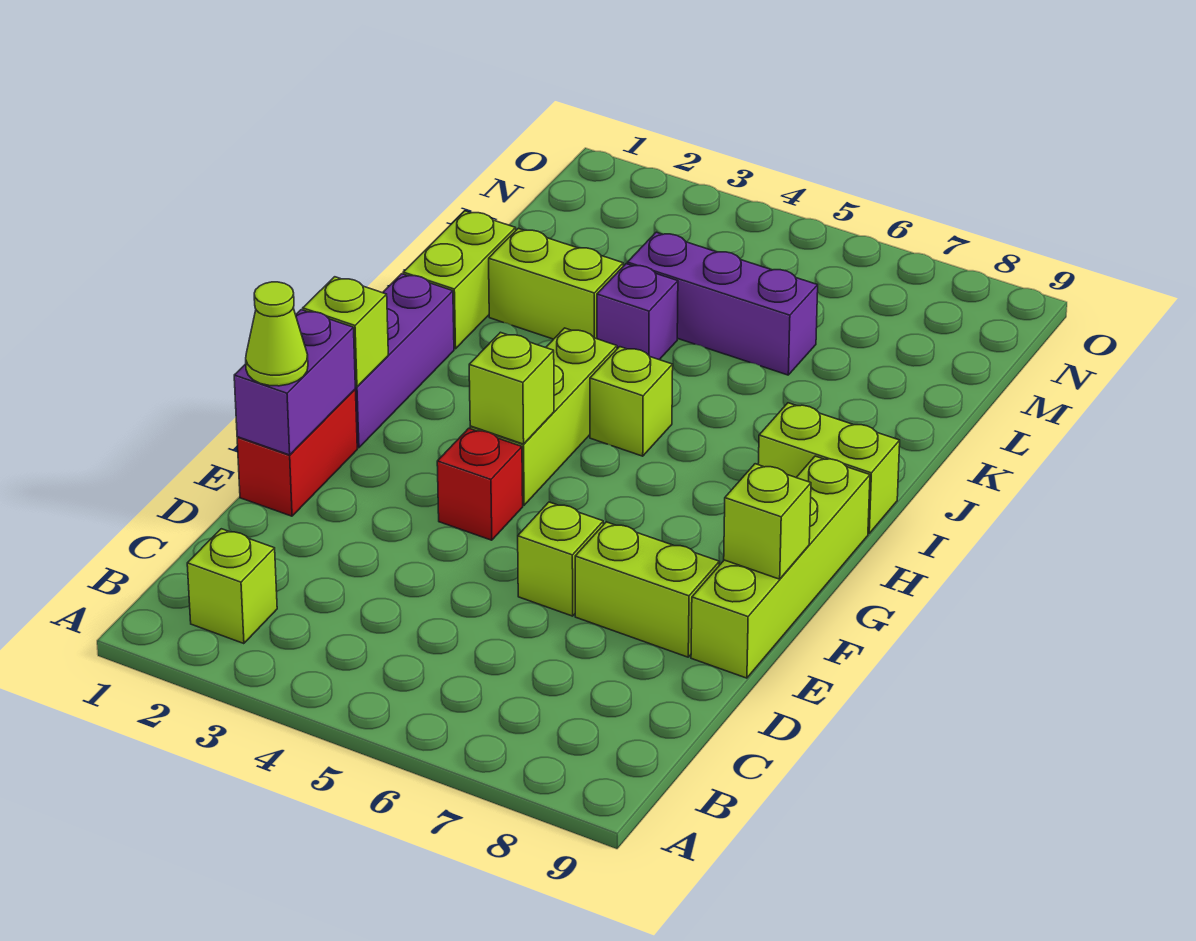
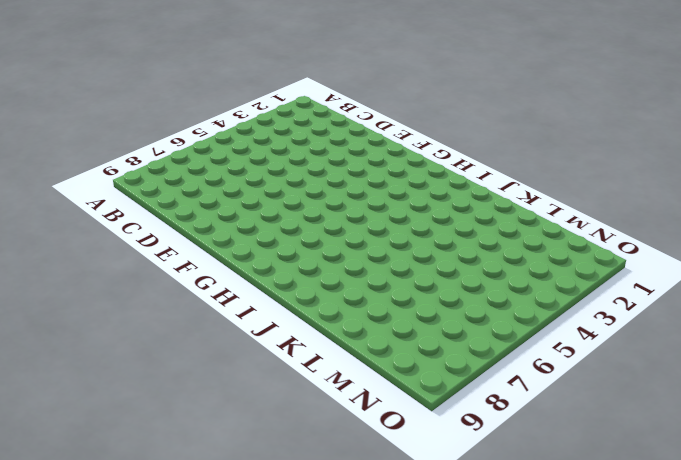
none -> lime 1x1 brick [187,529,277,644]
none -> red 1x2 brick [237,390,357,516]
none -> lime 1x1 brick [518,502,603,616]

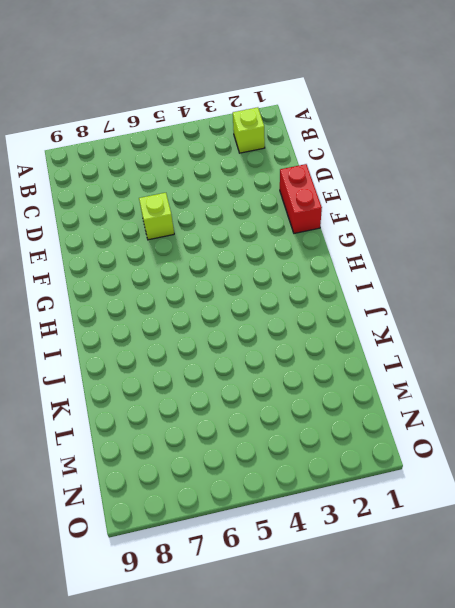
none -> lime 1x2 brick [575,522,719,657]
none -> lime 1x4 brick [691,456,870,678]
none -> red 1x1 brick [437,428,523,540]

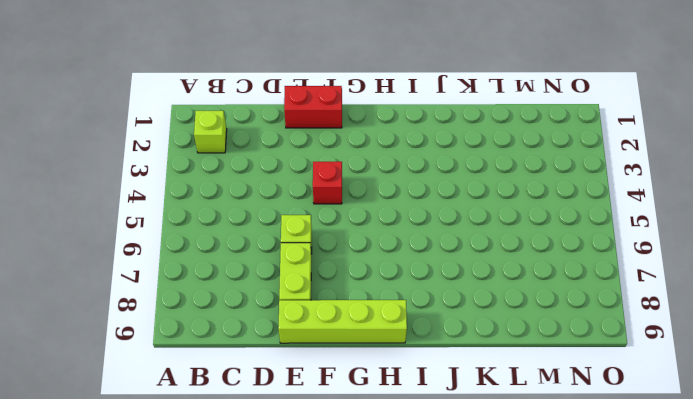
none -> purple 1x3 brick [355,274,454,448]
none -> lime 1x3 brick [470,328,617,505]
none -> lime 1x1 brick [590,347,673,456]

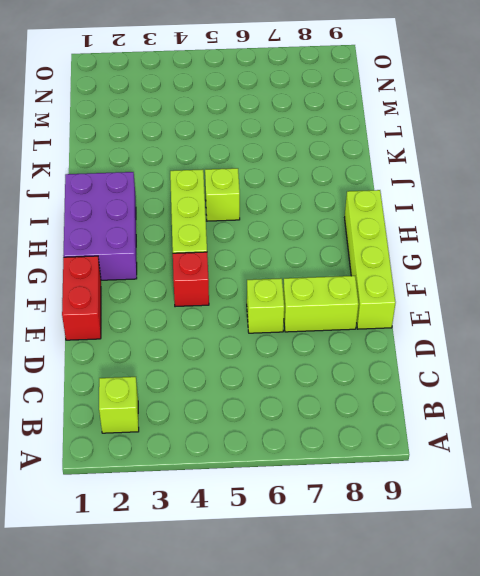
purple 2x3 brick [63,172,137,280] -> purple 1x3 brick [355,274,454,448]
none -> lime 1x2 brick [758,403,900,534]
none -> lime 1x2 brick [403,211,516,349]
none -> lime 1x2 brick [489,228,623,339]

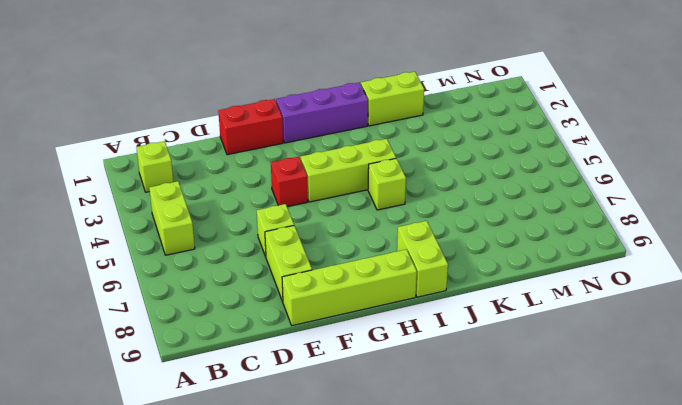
lime 1x2 brick [149,181,195,255] -> lime 1x2 brick moved to [489,228,623,339]
none -> purple 1x1 brick [597,264,678,360]
none -> purple 1x3 brick [627,232,818,375]
none -> purple 1x2 brick [234,310,355,455]

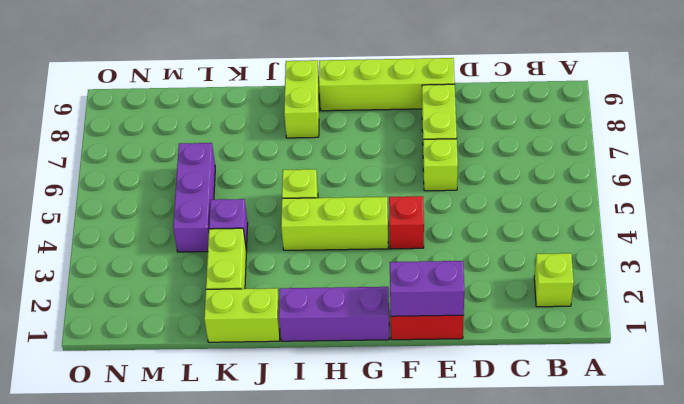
none -> lime 1x1 brick [724,464,811,579]
none -> lime 1x1 brick [303,277,388,387]
none -> lime 1x1 brick [469,332,554,444]

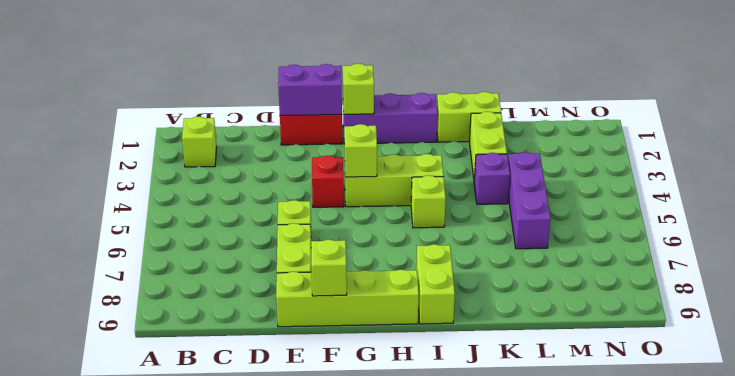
none -> lime 1x1 cone [246,282,308,386]

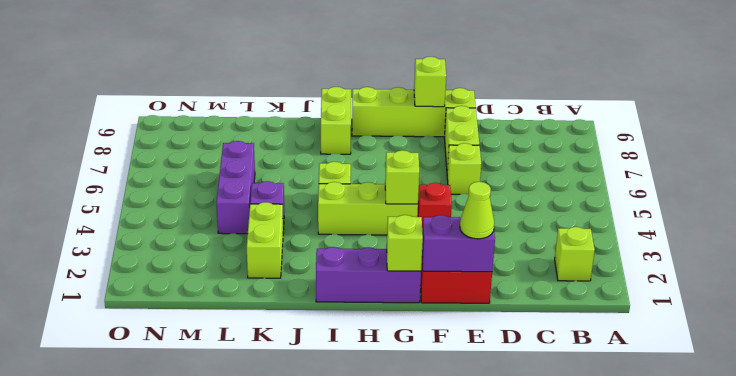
none -> lime 1x2 brick [403,211,516,349]

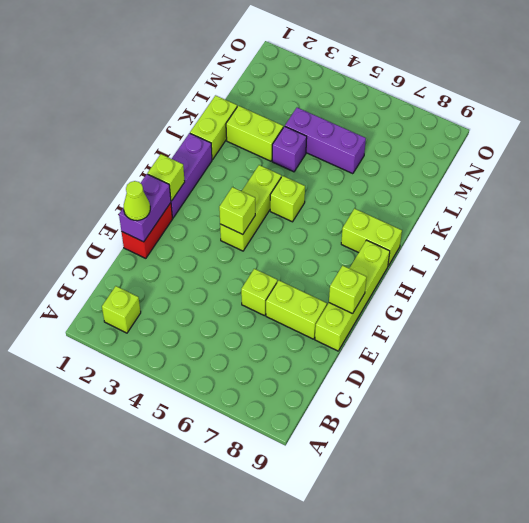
none -> red 1x1 brick [437,428,523,540]

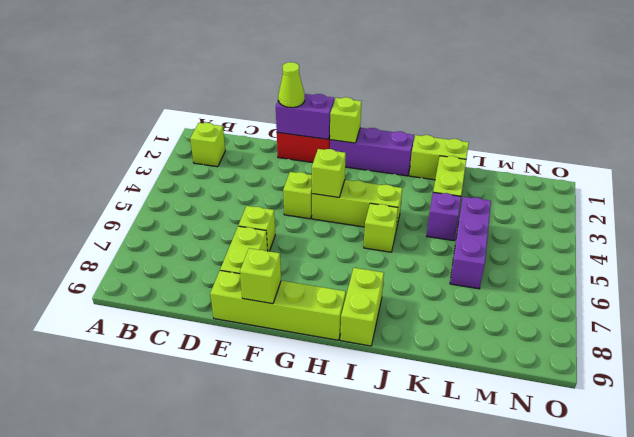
lime 1x1 brick [283,172,312,219] -> red 1x1 brick [437,428,523,540]

